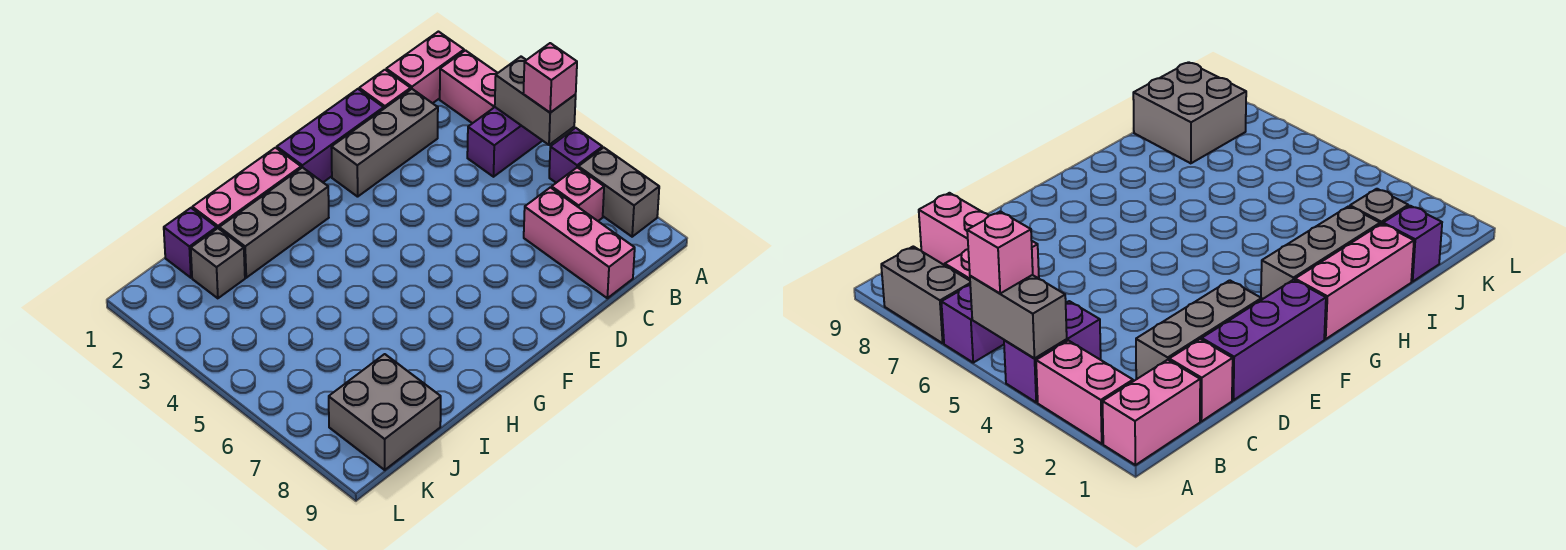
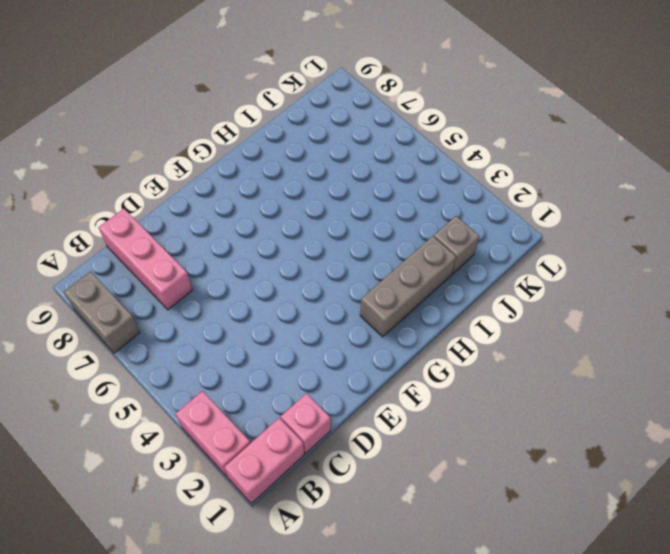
none -> purple 1x2 brick [467,107,542,177]
none -> purple 1x1 brick [549,128,602,183]
none -> pink 1x1 brick [552,167,604,221]

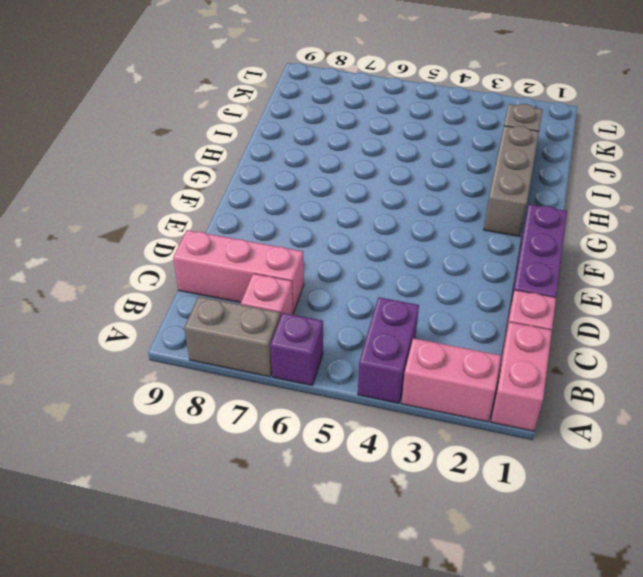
none -> grey 1x3 brick [331,89,438,197]
none -> pink 1x3 brick [192,148,301,228]
none -> purple 1x1 brick [164,208,217,278]

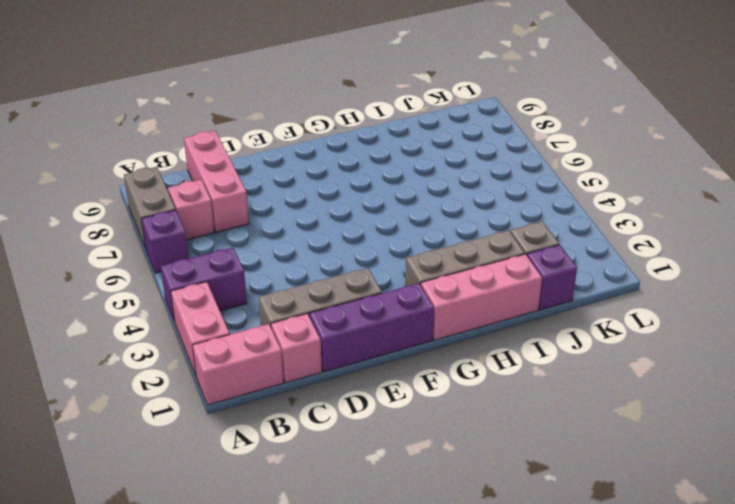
none -> grey 2x2 brick [329,354,441,470]
none -> grey 1x2 brick [495,57,576,145]
none -> pink 1x1 brick [523,43,577,113]

